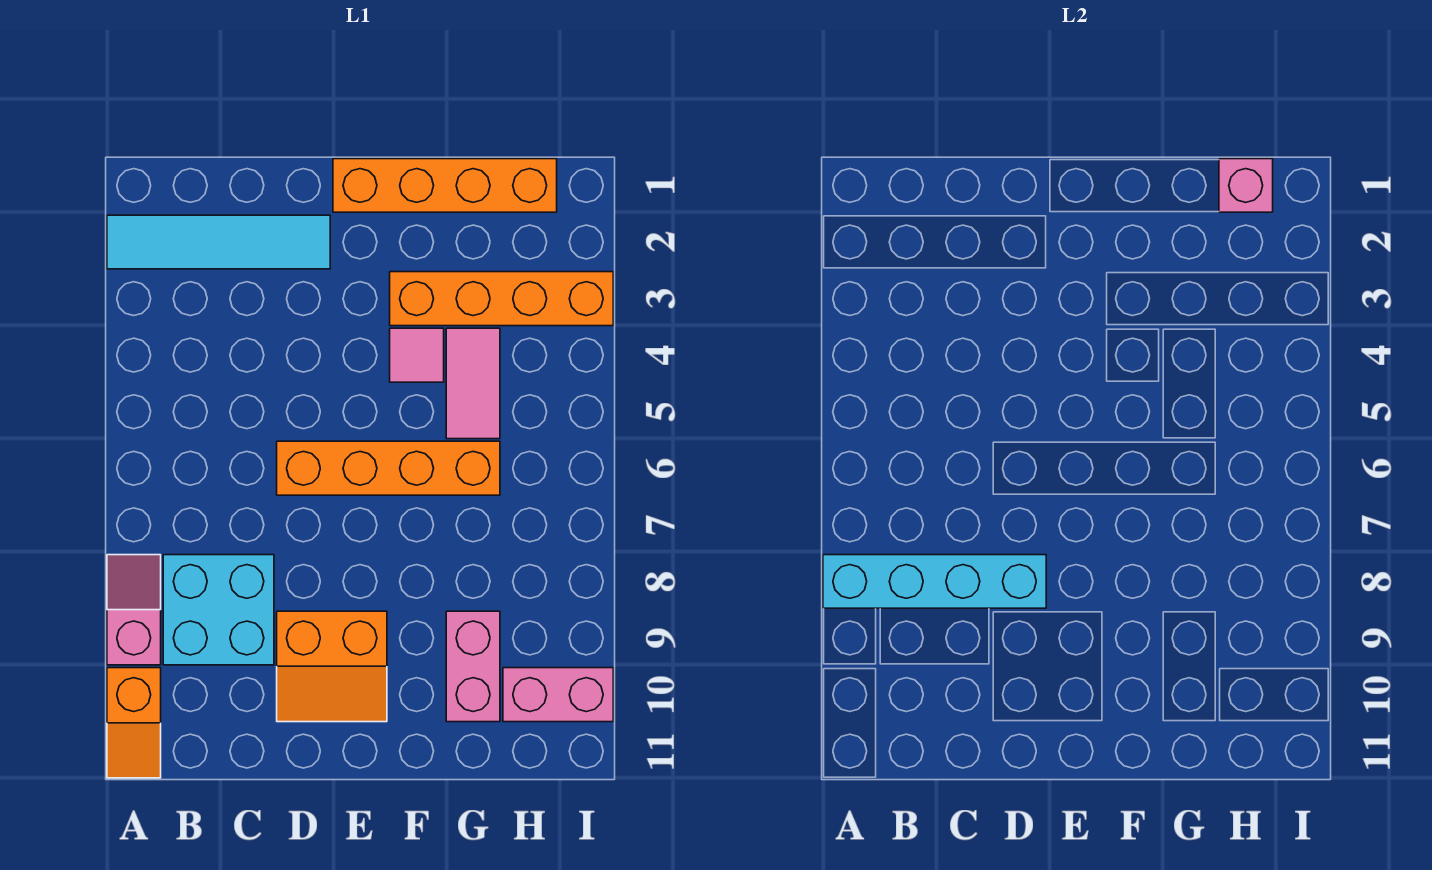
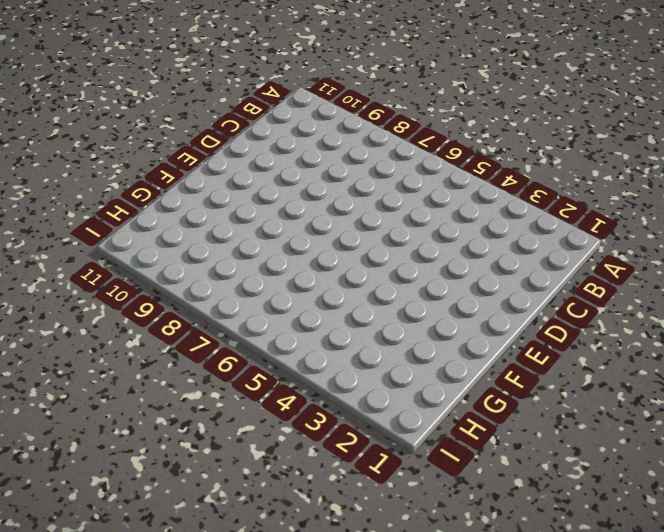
none -> cyan 1x4 tile [107,215,330,269]
none -> pink 1x2 slope [107,555,161,665]
none -> orange 1x2 slope [107,668,161,778]

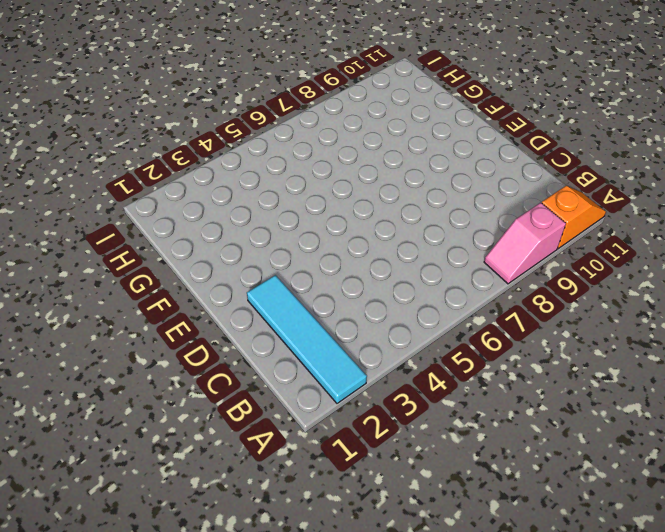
none -> cyan 2x2 brick [163,555,274,665]
none -> orange 1x4 brick [277,441,500,495]
none -> orange 2x2 slope [277,611,387,722]

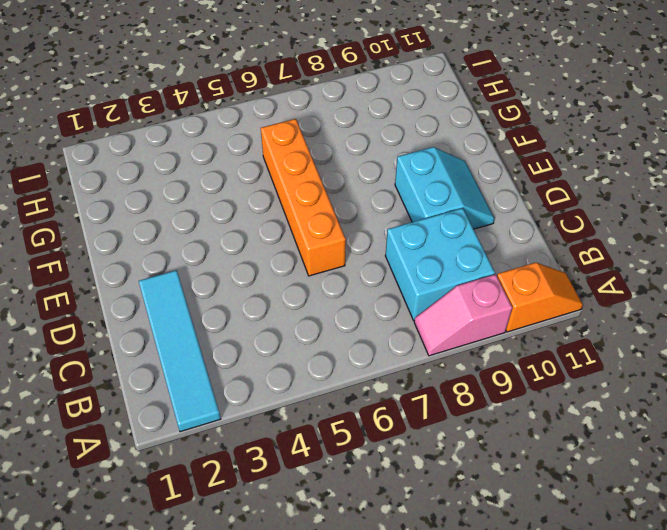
cyan 2x2 slope [395,147,494,229] -> orange 2x2 slope [277,611,387,722]
none -> orange 1x4 brick [333,159,557,212]
none -> orange 1x4 brick [390,272,613,326]
none -> pink 1x1 tile [390,328,444,382]

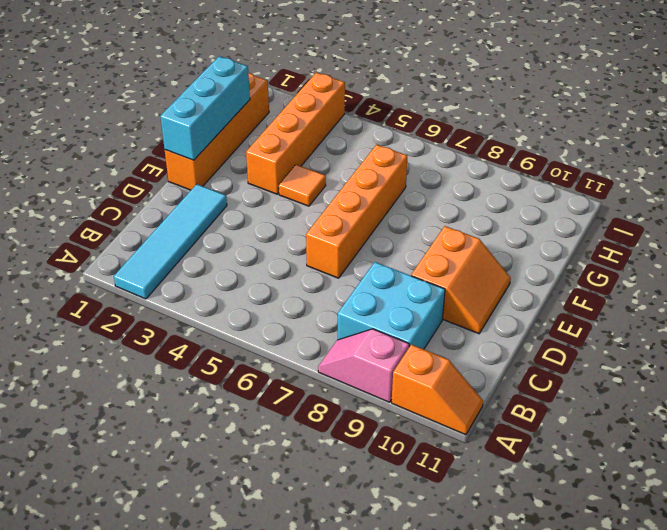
cyan 1x3 brick [160,56,250,160] -> none
orange 1x1 tile [279,165,326,206] -> pink 1x1 tile [390,328,444,382]
none -> pink 1x2 tile [446,328,500,439]
none -> pink 1x2 brick [446,611,500,722]
none -> pink 1x2 brick [503,668,613,722]

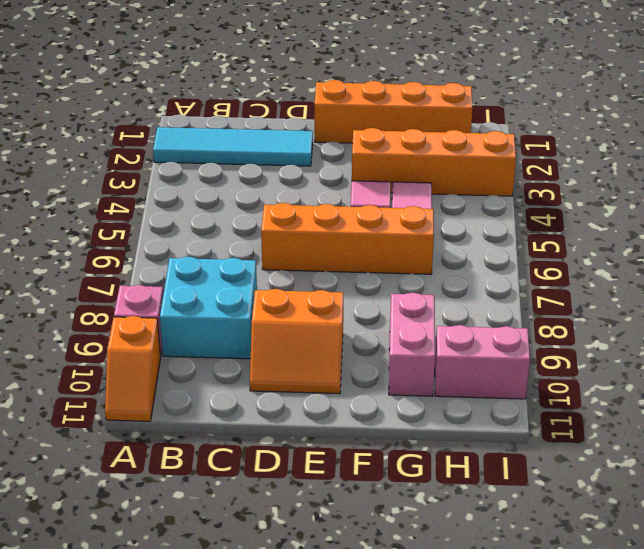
none -> cyan 1x4 brick [823,555,1046,608]
none -> pink 1x1 brick [1219,159,1273,212]

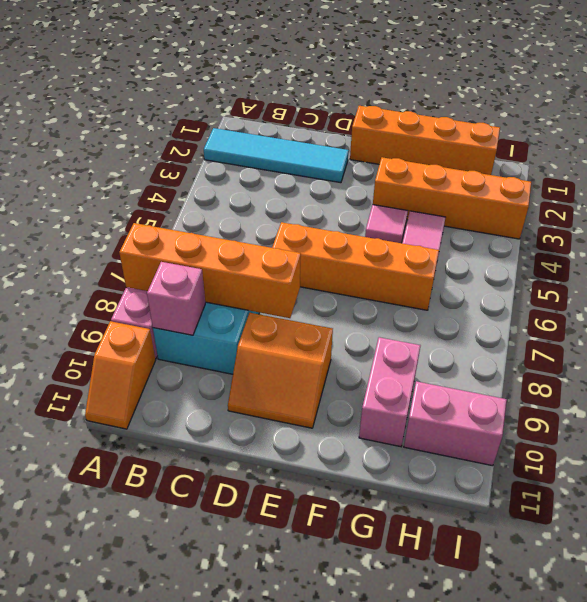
orange 1x4 brick [119,223,301,318] -> cyan 1x4 brick [823,555,1046,608]
pink 1x1 brick [147,262,205,335] -> pink 1x1 brick moved to [1219,159,1273,212]

